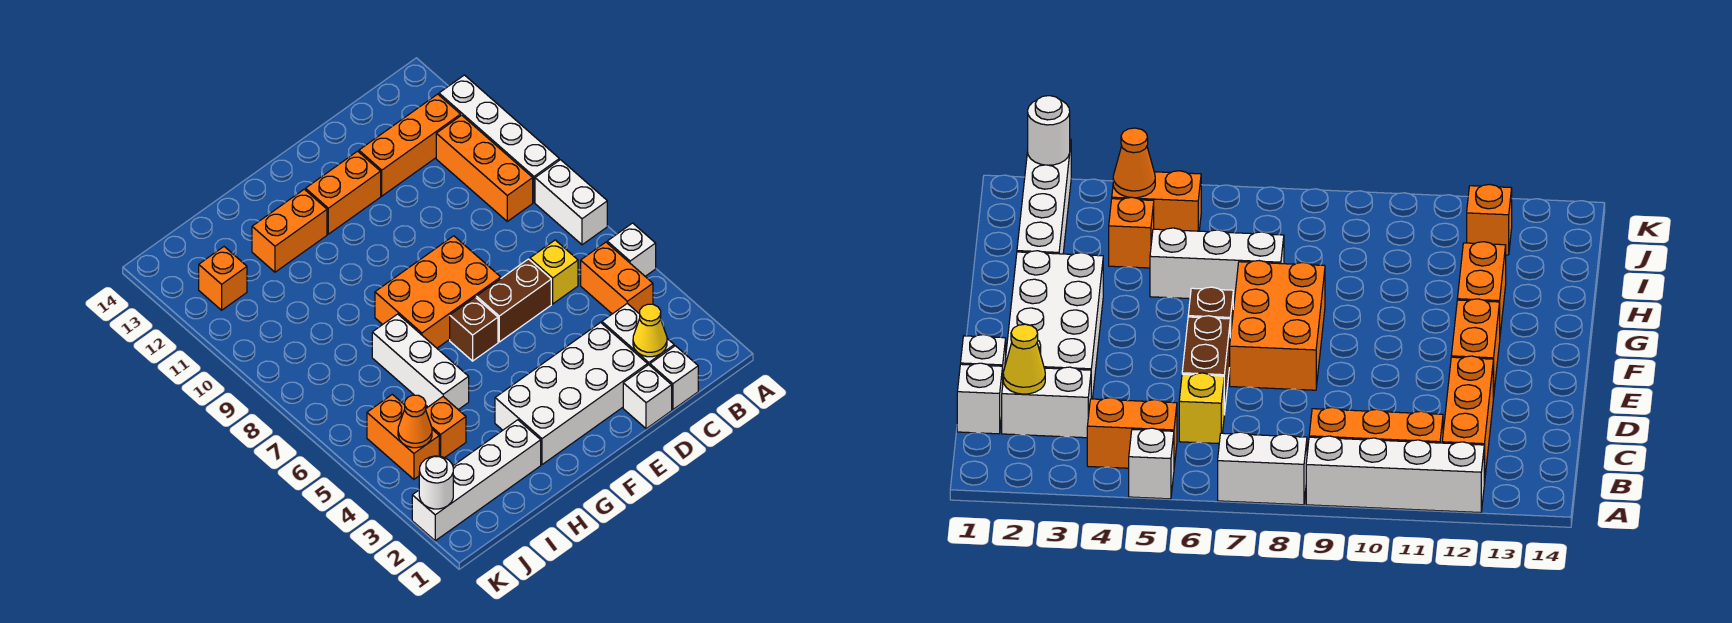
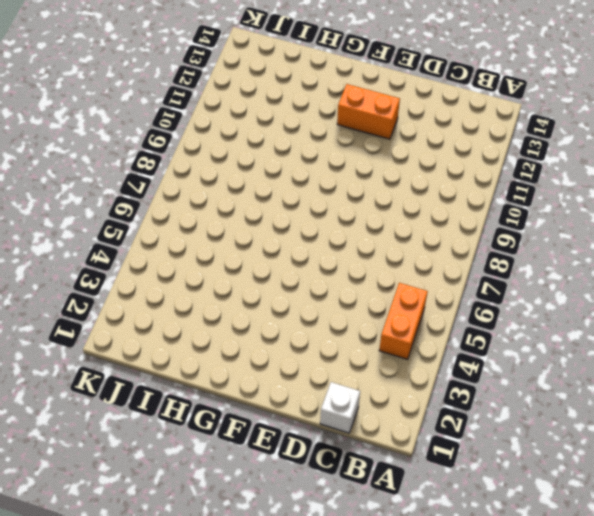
none -> white 1x1 brick [607,223,656,276]
none -> white 1x2 brick [535,160,607,245]
none -> white 1x4 brick [439,75,559,202]

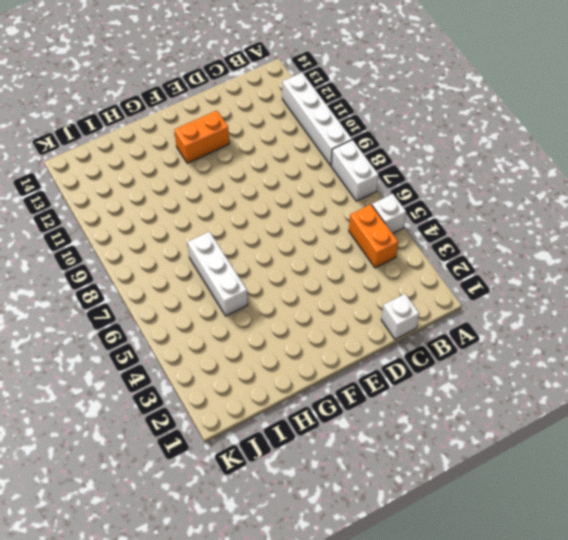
none -> orange 1x3 brick [436,115,533,221]
none -> orange 1x3 brick [359,94,461,196]
none -> white 1x2 brick [602,303,674,365]

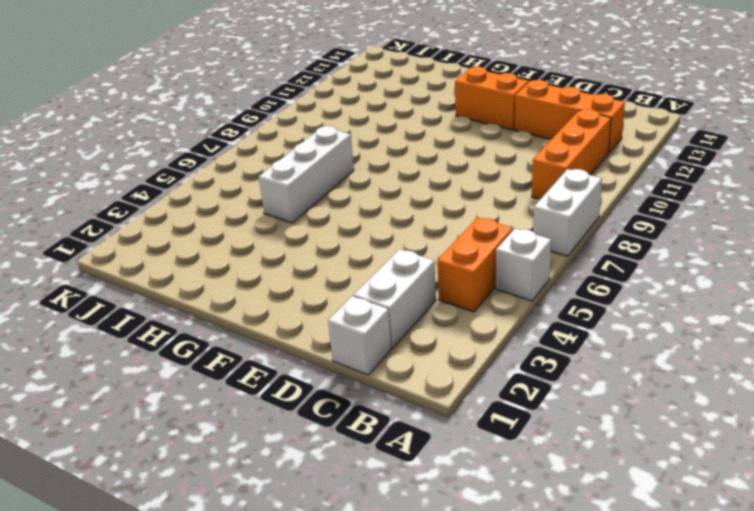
none -> white 1x4 brick [439,75,559,202]
none -> yellow 1x1 brick [530,240,578,304]
none -> white 1x1 brick [623,365,672,429]

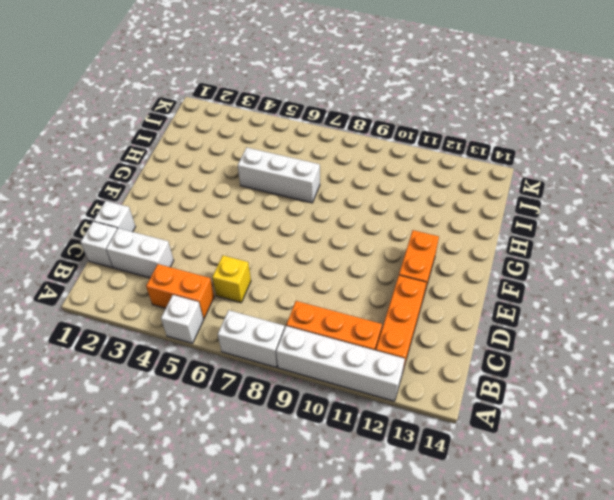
none -> white 2x4 brick [495,323,648,465]
none -> brown 1x2 brick [476,259,551,342]
none -> orange 2x3 brick [375,236,501,348]

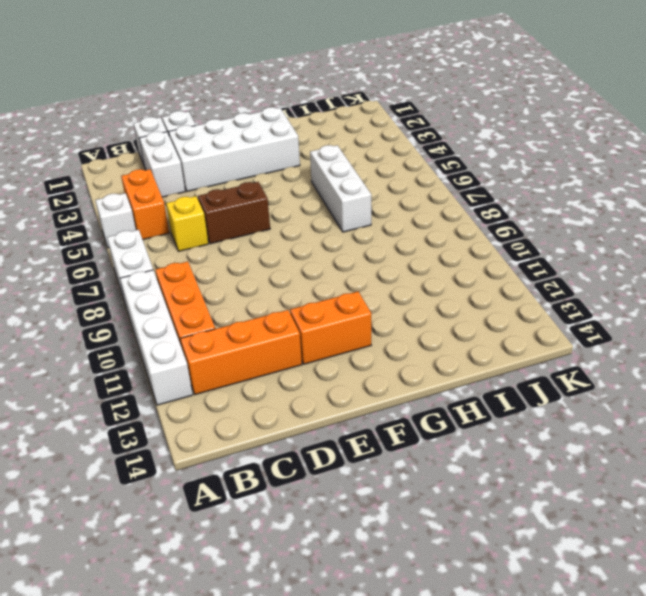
none -> orange 2x3 brick [375,236,501,348]
none -> brown 1x1 brick [450,297,498,361]
none -> orange 1x2 brick [252,189,327,272]

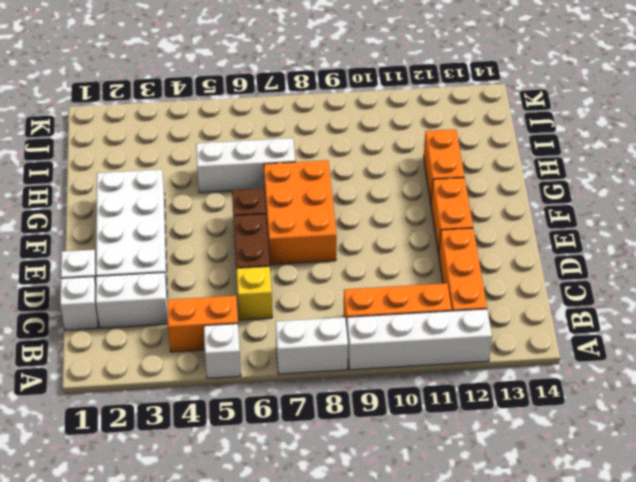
none -> white 1x4 brick [412,420,541,541]
none -> orange 1x1 brick [425,397,466,458]
none -> orange 1x2 brick [367,394,439,479]

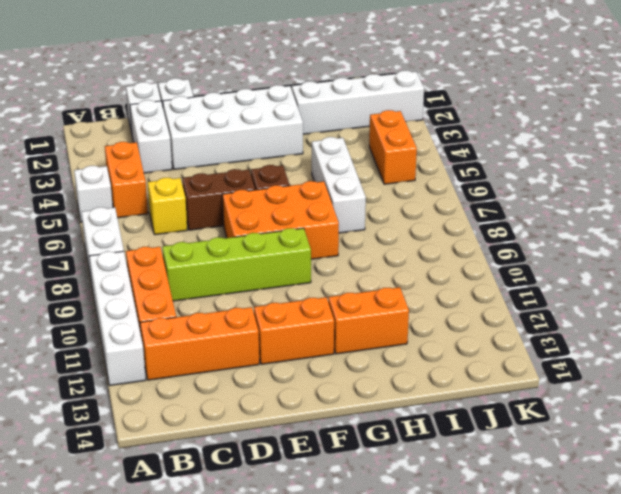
lime 1x4 brick [162,228,311,301] -> none
none -> orange 1x1 brick [425,397,466,458]
none -> orange 1x1 brick [199,247,247,310]
none -> yellow 1x1 cone [633,304,667,357]

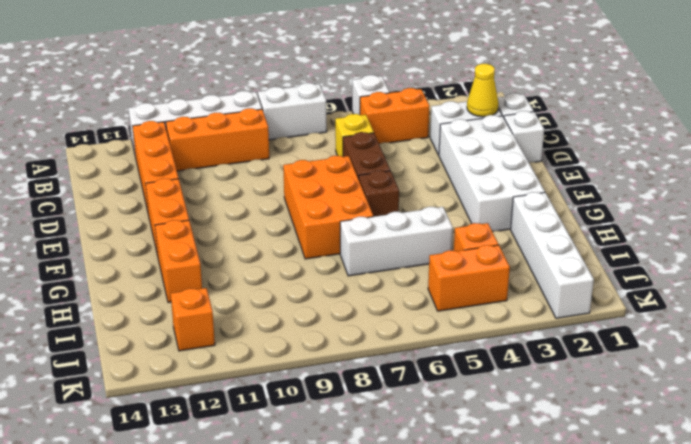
none -> orange 1x1 cone [398,395,432,448]
none -> white 1x1 round brick [419,456,453,509]

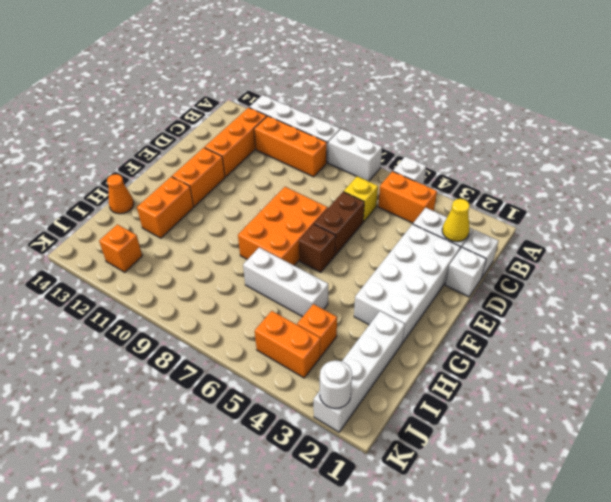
orange 1x1 cone [107,174,134,214] -> orange 1x1 cone moved to [398,395,432,448]

